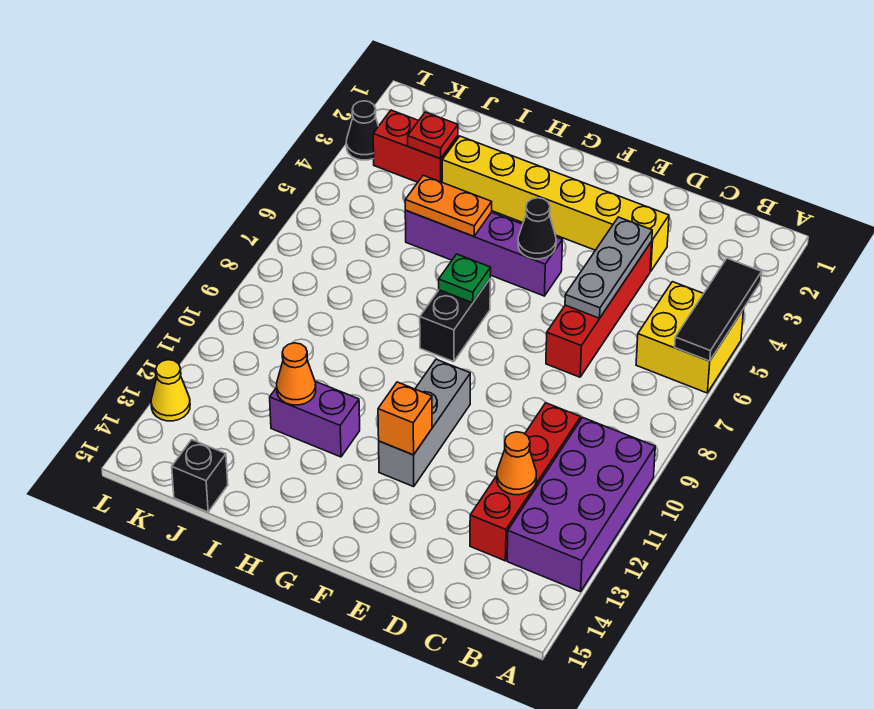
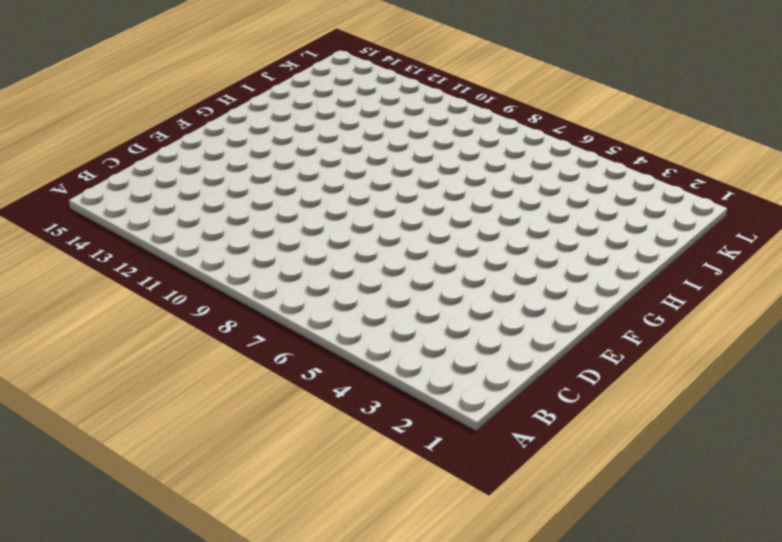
none -> yellow 2x2 brick [636,282,744,393]
none -> purple 2x4 brick [507,417,655,592]
none -> red 1x4 brick [470,403,581,561]

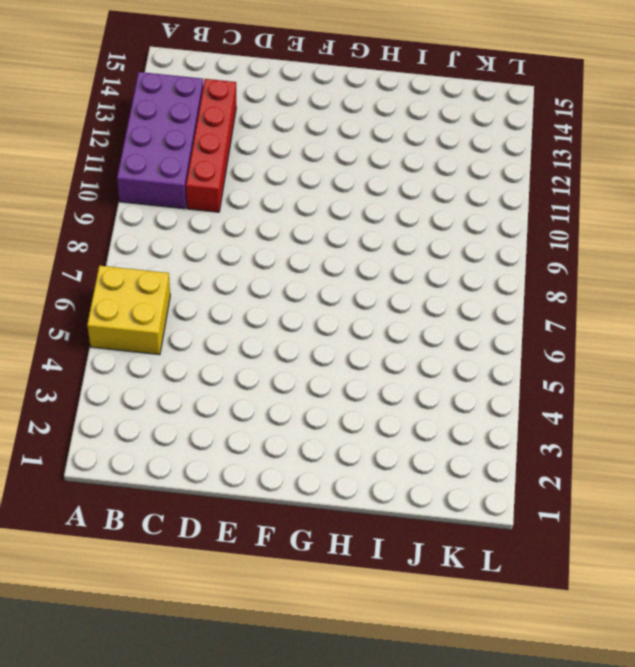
none -> yellow 1x6 brick [442,136,669,271]
none -> red 1x4 brick [546,242,652,377]
none -> purple 1x4 brick [405,211,563,296]

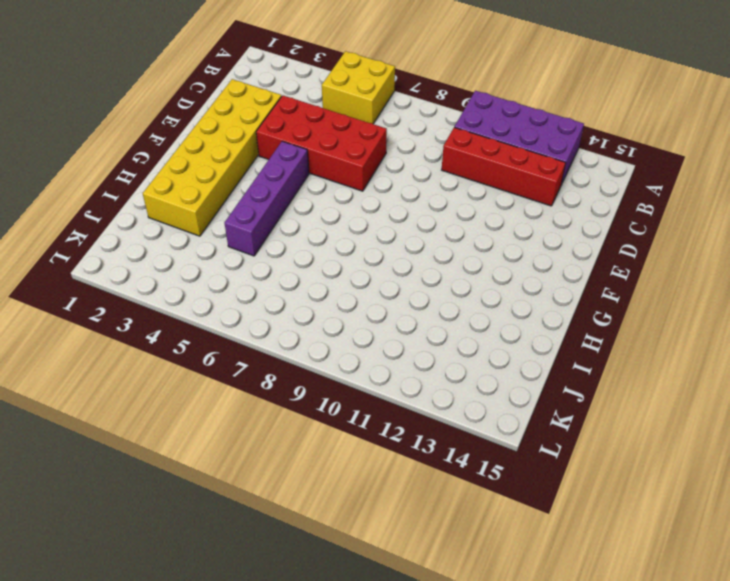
yellow 2x6 brick [143,79,282,236] -> yellow 1x6 brick [442,136,669,271]
red 2x4 brick [256,96,387,191] -> red 1x4 brick [546,242,652,377]
none -> grey 1x3 brick [379,359,470,487]
none -> black 1x2 brick [420,279,490,362]
none -> purple 1x2 brick [270,381,360,457]

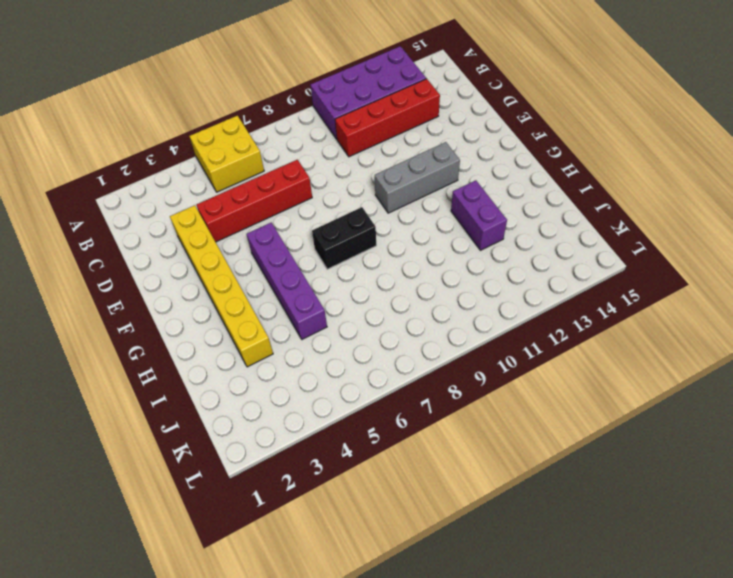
none -> red 1x2 brick [373,110,458,182]
none -> black 1x1 brick [172,440,228,512]
none -> black 1x1 cone [346,101,378,160]

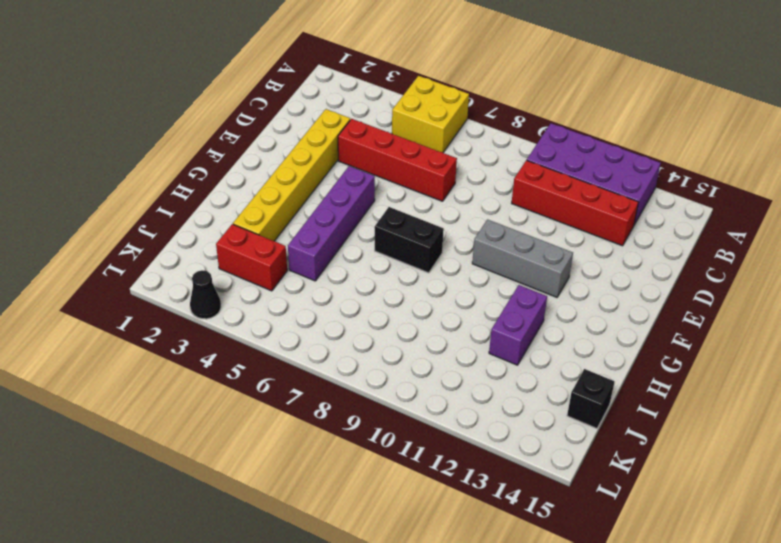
red 1x2 brick [216,224,287,291] -> red 1x2 brick turned to [373,110,458,182]
none -> yellow 1x1 cone [151,360,190,421]
none -> black 1x3 tile [675,258,762,361]
none -> orange 1x1 cone [497,432,536,495]

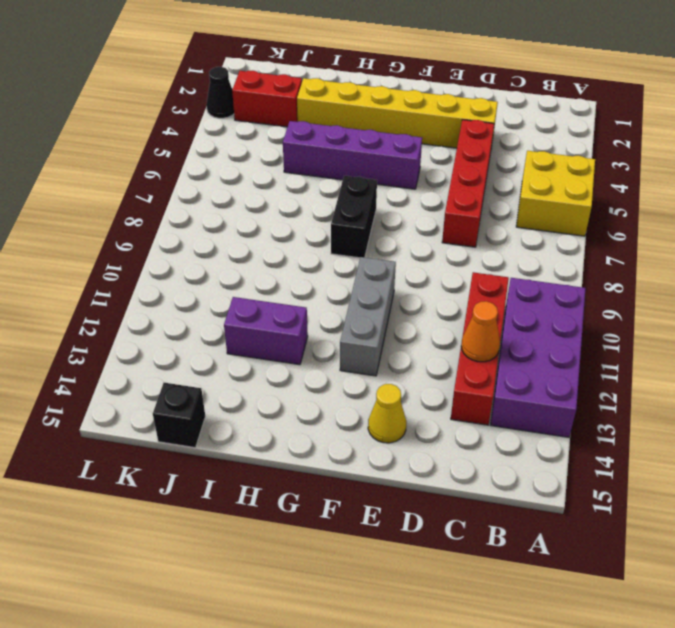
yellow 1x1 cone [368,384,406,443] -> yellow 1x1 cone moved to [151,360,190,421]
none -> black 1x3 tile [675,258,762,361]
none -> grey 1x3 plate [565,217,652,318]
none -> black 1x1 cone [518,198,556,259]

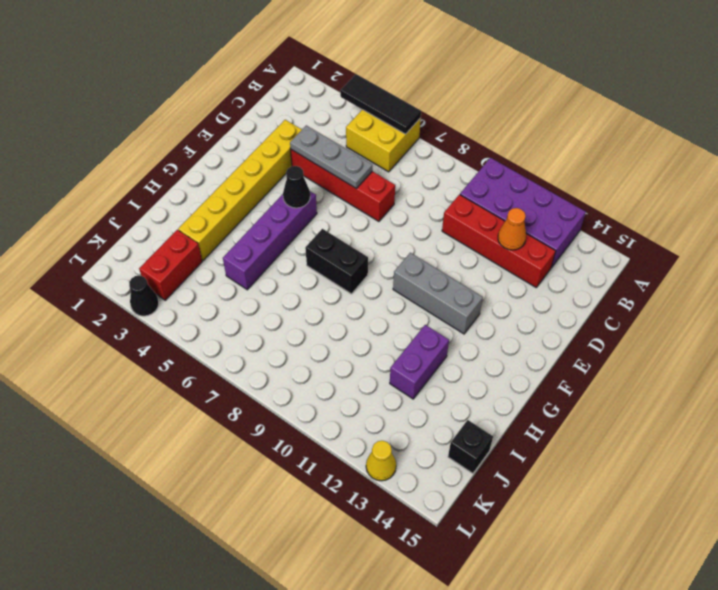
none -> orange 1x1 brick [378,382,432,455]
none -> green 1x1 plate [439,254,491,303]
none -> orange 1x2 plate [405,175,492,236]

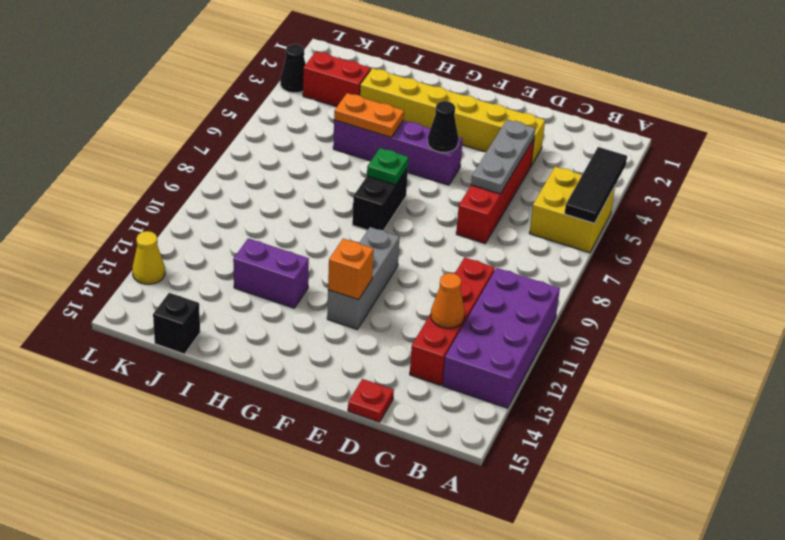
red 1x1 plate [348,379,394,422] -> red 1x1 plate moved to [408,112,458,159]
none -> orange 1x1 cone [277,343,316,405]

